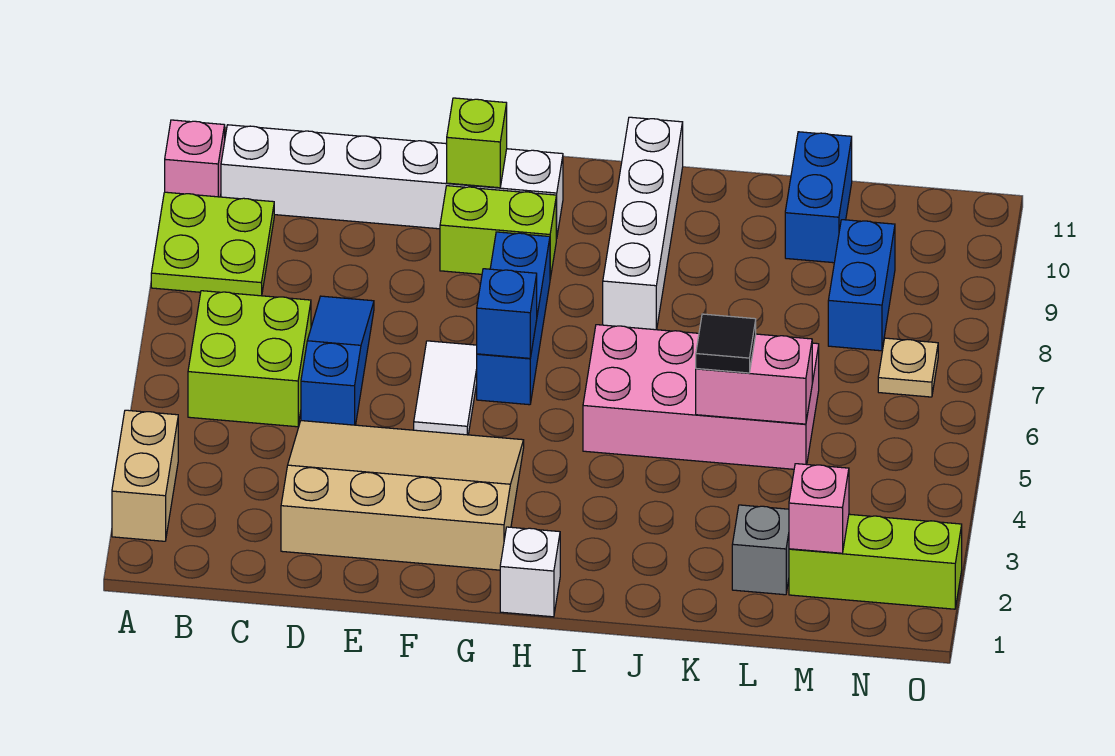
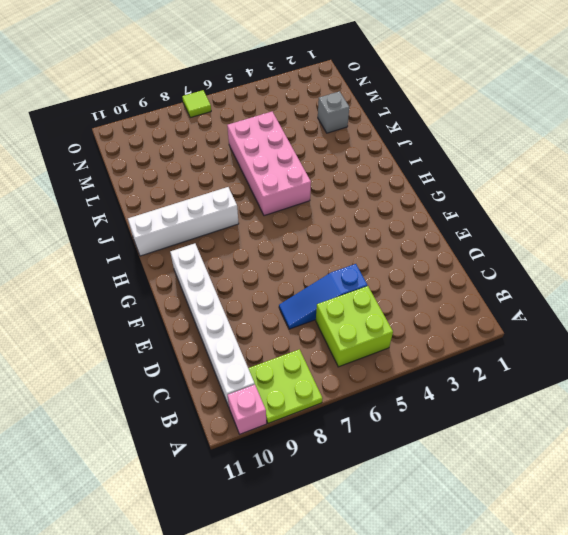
lime 1x1 tile [182,90,211,118] -> none
none -> tan 1x2 brick [112,410,178,541]
none -> tan 3x4 slope [281,421,524,570]
none -> white 1x2 tile [414,341,477,435]

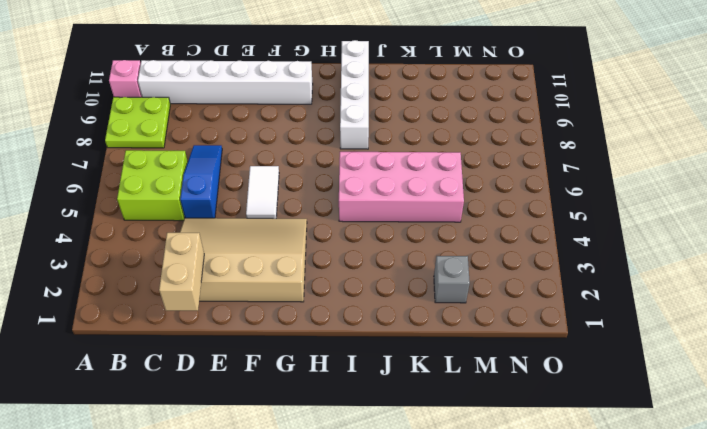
tan 1x2 brick [159,233,204,311] -> tan 1x2 brick moved to [112,410,178,541]
none -> lime 1x2 brick [440,186,557,278]
none -> blue 1x3 brick [477,232,550,405]
none -> white 1x1 brick [500,527,560,617]

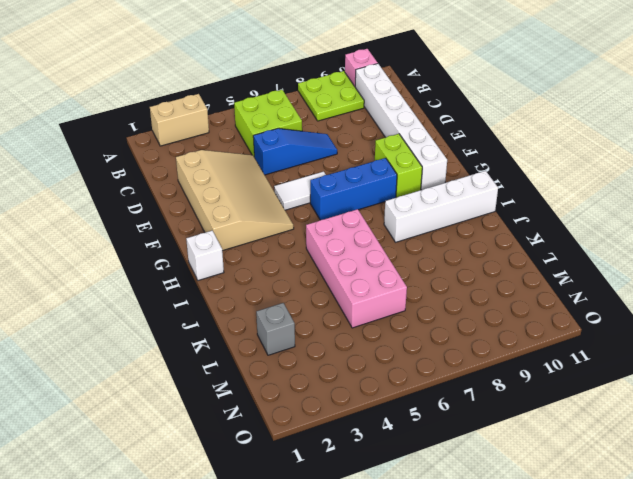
none -> blue 1x2 brick [785,132,852,263]
none -> lime 1x3 brick [789,514,962,609]
none -> blue 1x2 brick [828,220,895,351]

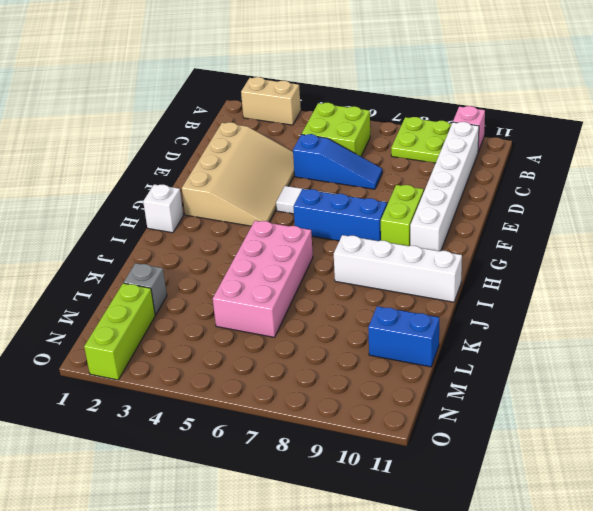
none -> blue 1x2 brick [828,220,895,351]
none -> tan 1x1 plate [878,338,938,397]
none -> lime 1x1 brick [447,98,507,188]

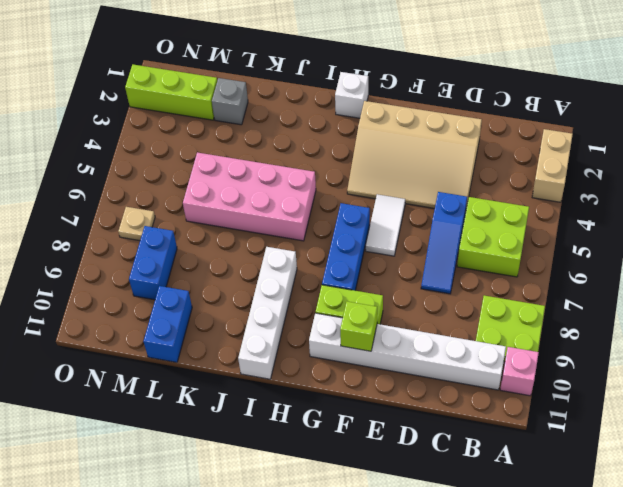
none -> blue 1x1 brick [477,269,537,358]
none -> pink 1x2 brick [696,334,812,424]
none -> pink 1x1 brick [789,464,849,553]

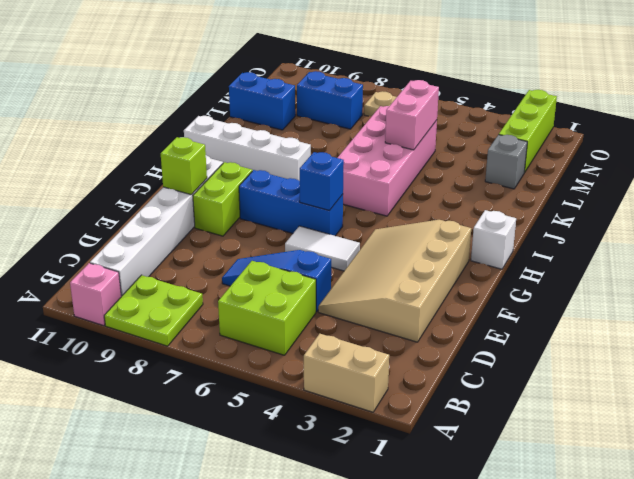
none -> pink 1x1 brick [789,464,849,553]
none -> black 1x1 tile [696,314,756,373]

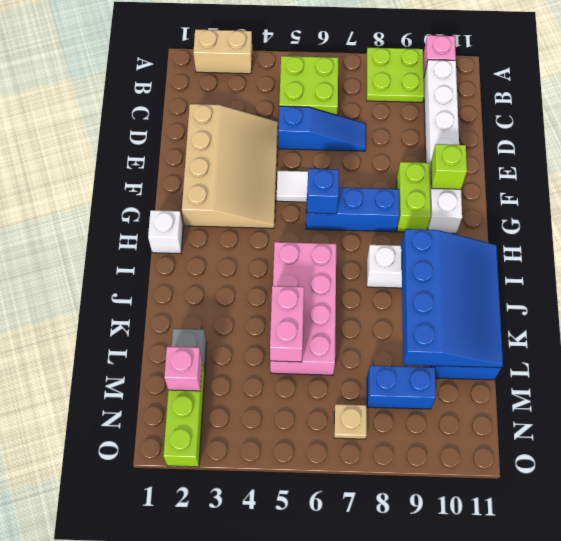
blue 3x4 slope [401,229,503,368] -> none
none -> black 1x1 tile [696,314,756,373]

